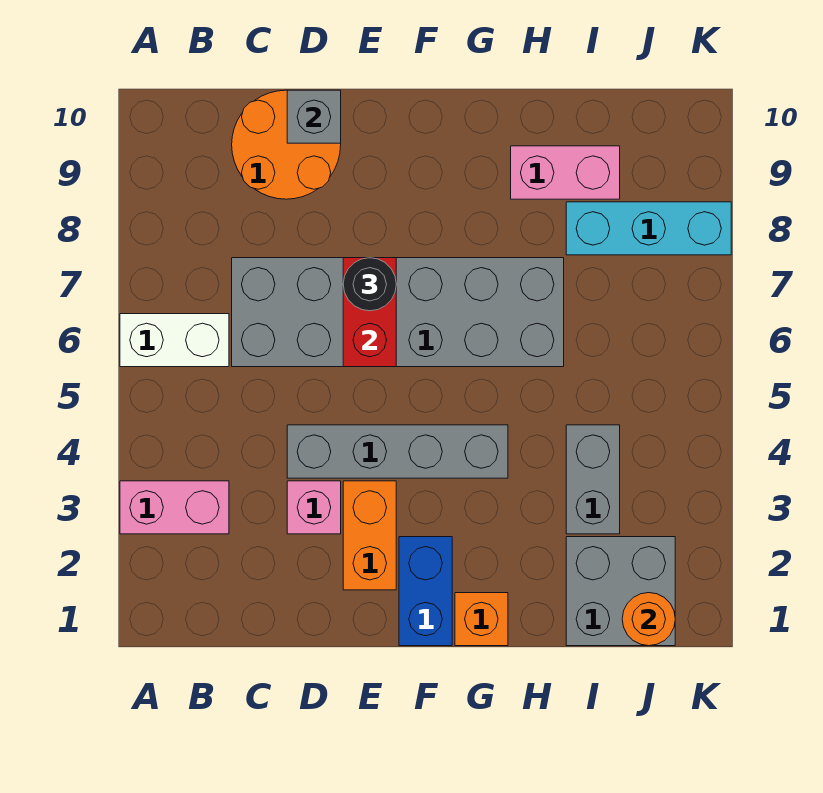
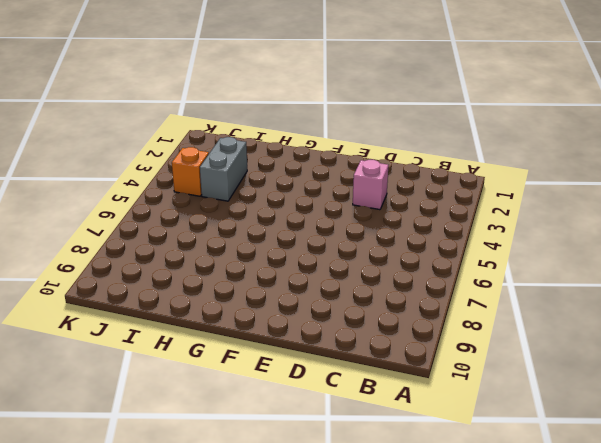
orange 1x1 brick [172,147,209,196] -> orange 1x1 brick moved to [455,593,508,646]
none -> pink 1x2 brick [120,481,229,534]
none -> white 1x2 brick [120,314,229,367]
none -> grey 2x6 brick [232,258,564,367]

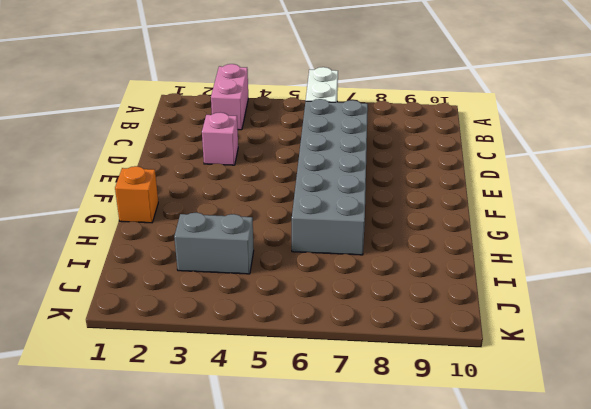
none -> orange 2x2 round brick [232,90,341,199]
none -> grey 1x4 brick [287,425,508,478]
none -> orange 1x2 brick [343,481,396,590]

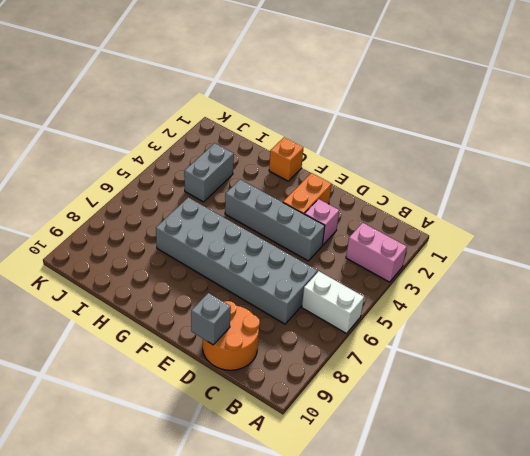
none -> blue 1x2 brick [399,537,452,646]
none -> pink 1x2 brick [511,146,620,199]
none -> grey 2x2 brick [566,537,675,646]

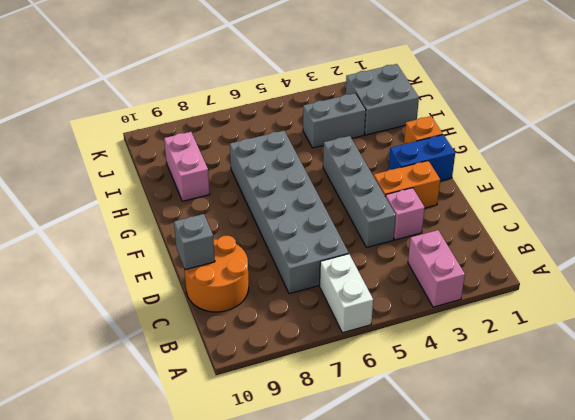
none -> cyan 1x3 brick [566,202,731,255]
none -> red 1x2 brick [343,258,396,367]
none -> orange 1x1 round brick [622,593,675,646]

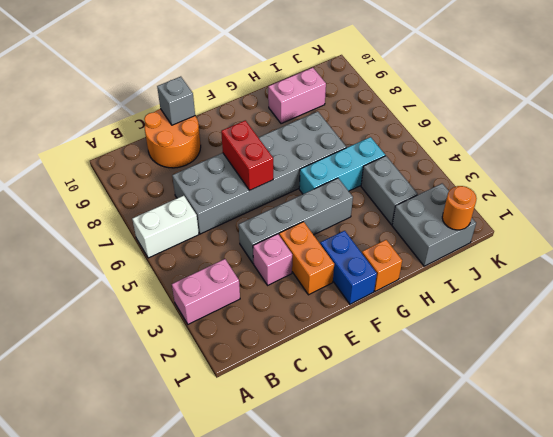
cyan 1x3 brick [299,137,385,194] -> cyan 1x3 brick moved to [566,202,731,255]
none -> black 1x1 round brick [343,258,396,311]

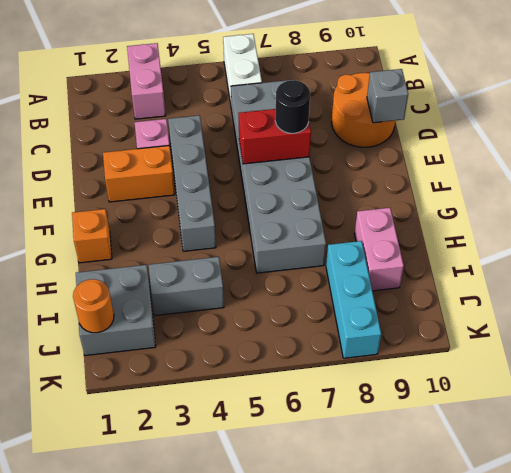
none -> blue 1x2 brick [399,537,452,646]

